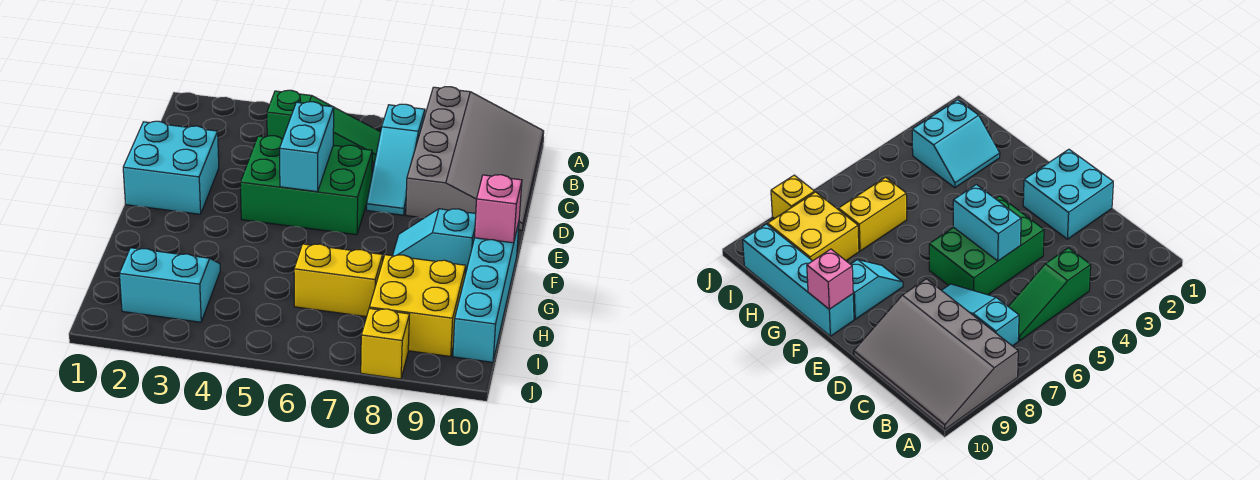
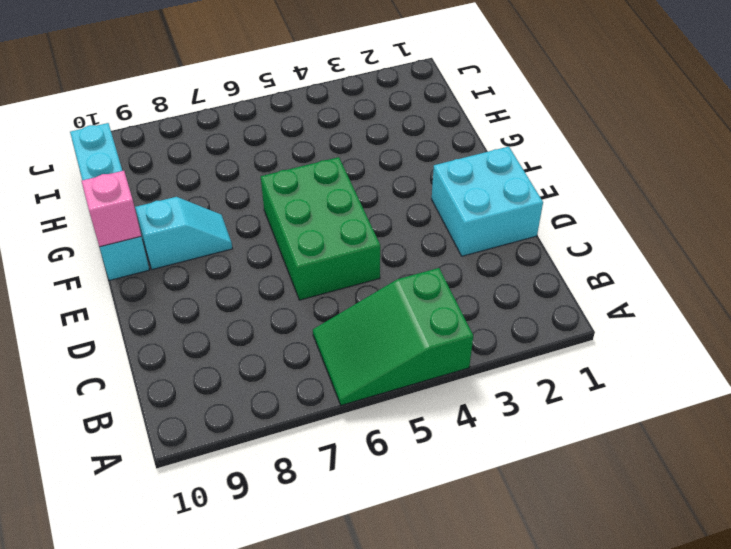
green 2x3 slope [313,268,473,405] -> green 1x3 slope [267,90,381,163]
green 2x3 brick [261,157,380,300] -> green 2x3 brick turned to [240,136,372,235]
none -> grey 3x4 slope [406,87,544,230]
none -> cyan 1x3 slope [367,104,425,215]
none -> cyan 2x2 slope [119,248,220,322]

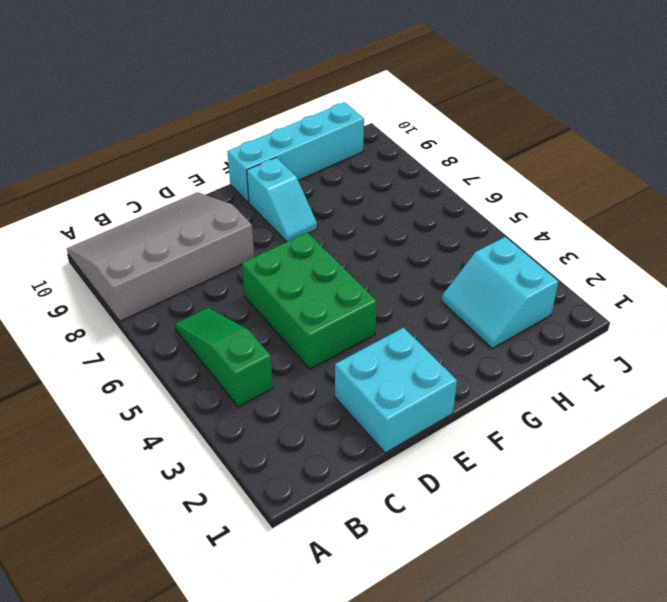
none -> cyan 1x3 slope [367,104,425,215]
none -> yellow 1x2 brick [294,244,383,317]
none -> yellow 2x2 brick [369,255,466,357]

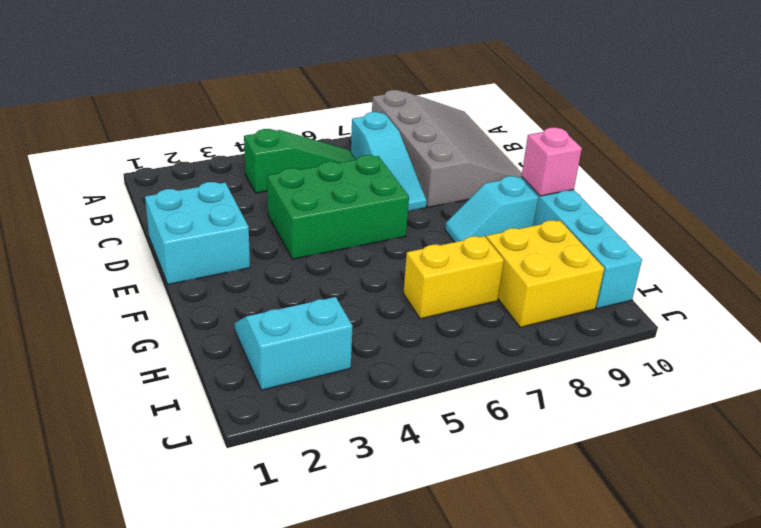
none -> yellow 1x1 brick [361,308,409,379]
none -> cyan 1x2 brick [280,102,334,192]

